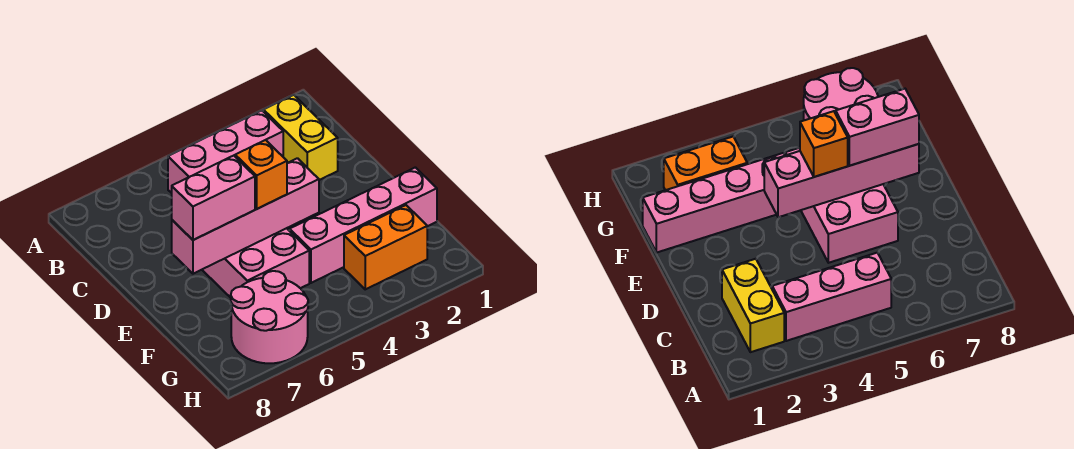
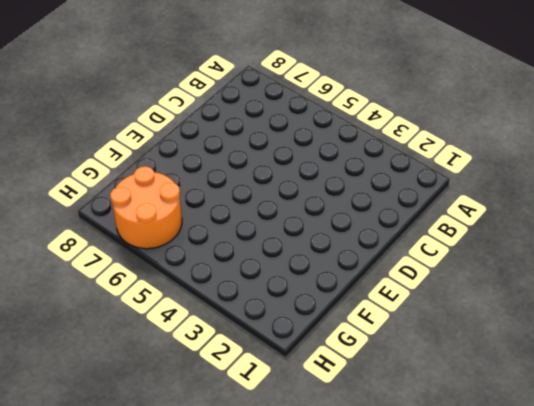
orange 2x2 round brick [110,166,182,249] -> pink 2x2 round brick [231,271,308,363]
none -> yellow 1x2 brick [263,95,338,180]
none -> pink 1x3 brick [168,110,283,193]

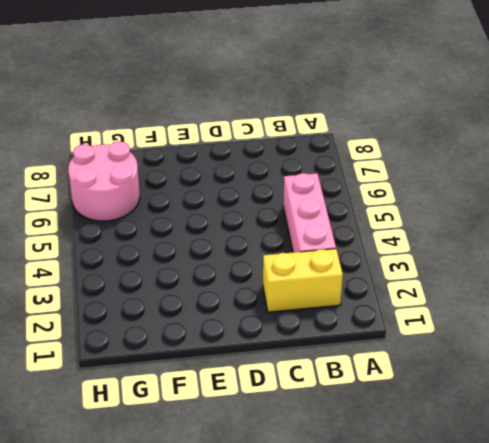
none -> pink 2x3 brick [202,228,309,298]
none -> pink 1x4 brick [290,167,437,283]

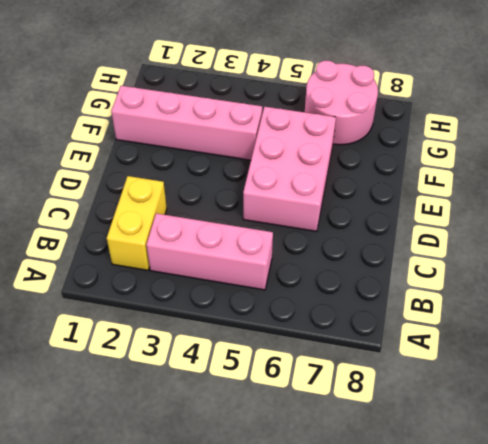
none -> orange 1x2 brick [344,205,427,289]
none -> pink 1x4 brick [172,158,319,274]

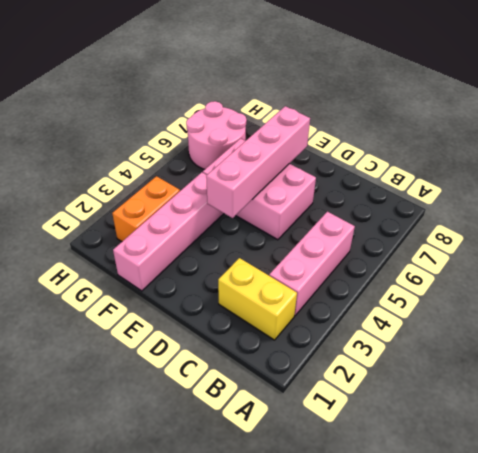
none -> orange 1x1 brick [235,140,287,209]
none -> pink 1x2 brick [172,156,255,240]

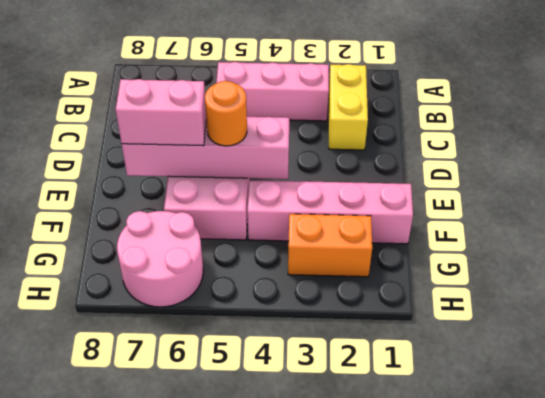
orange 1x1 round brick [205,81,247,146] -> orange 1x1 brick [235,140,287,209]

